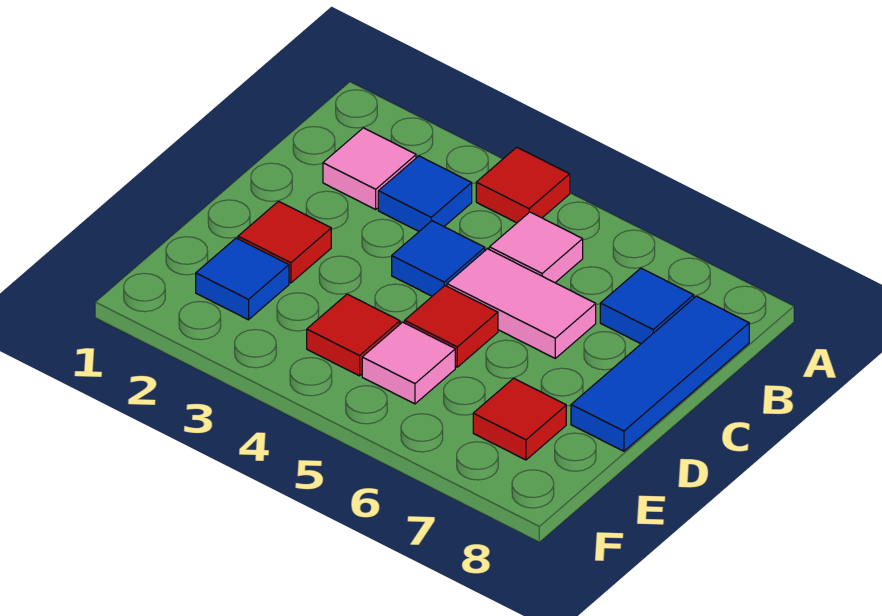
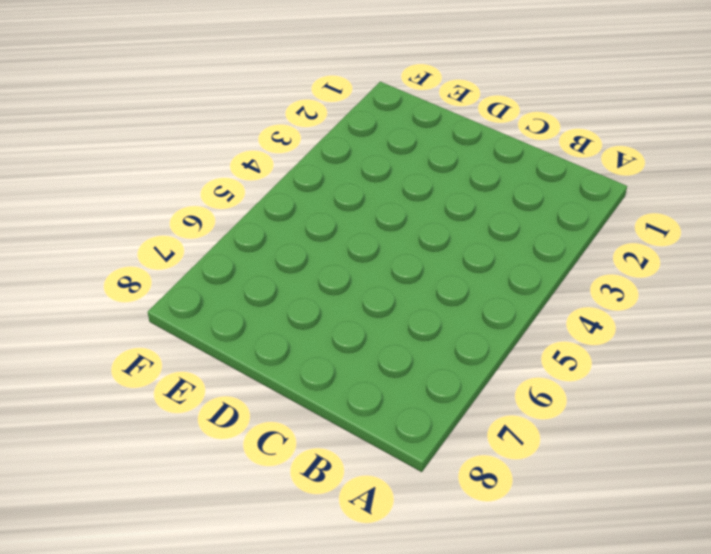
none -> red 1x1 tile [476,147,570,223]
none -> pink 1x1 tile [323,128,416,209]
none -> blue 1x1 tile [378,156,472,231]

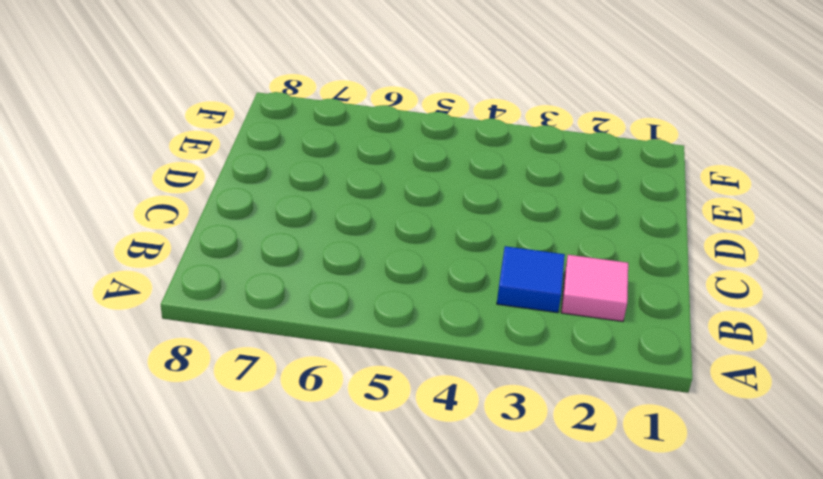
none -> red 1x1 tile [476,147,570,223]
none -> pink 1x1 tile [489,212,583,283]
none -> blue 1x1 tile [600,268,694,344]

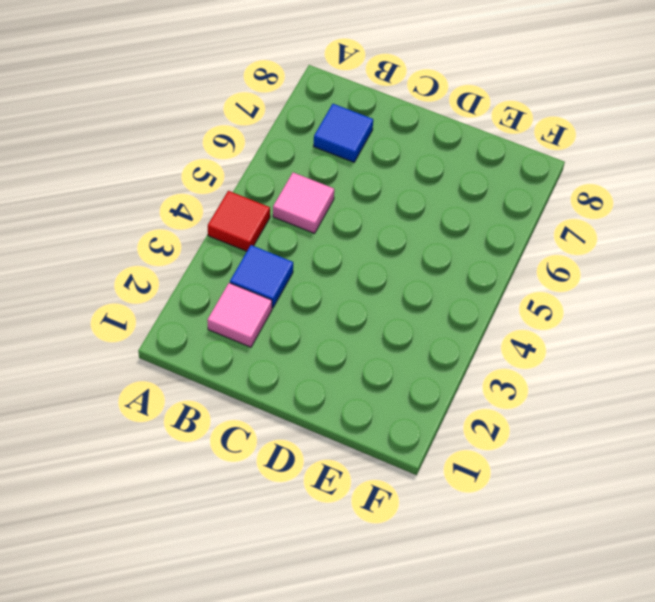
none -> blue 1x3 tile [571,296,749,451]
none -> blue 1x1 tile [392,221,485,296]
none -> pink 1x2 tile [447,249,596,358]

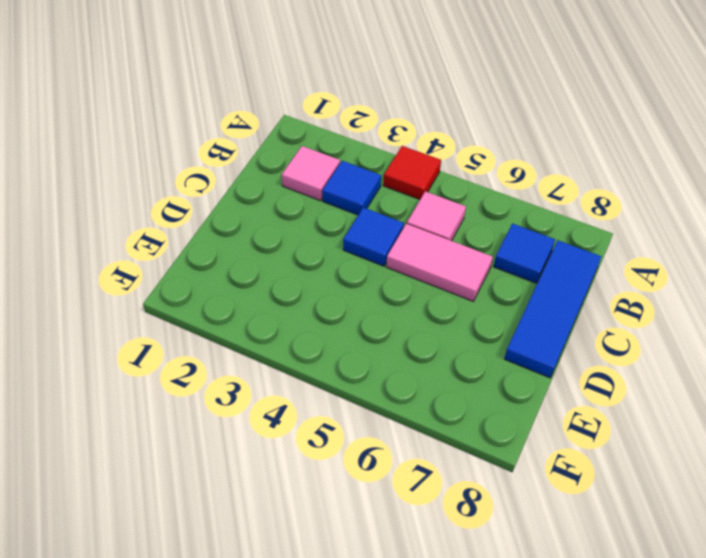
none -> red 1x1 tile [238,201,331,283]
none -> red 1x1 tile [405,286,498,367]
none -> blue 1x1 tile [196,238,289,320]

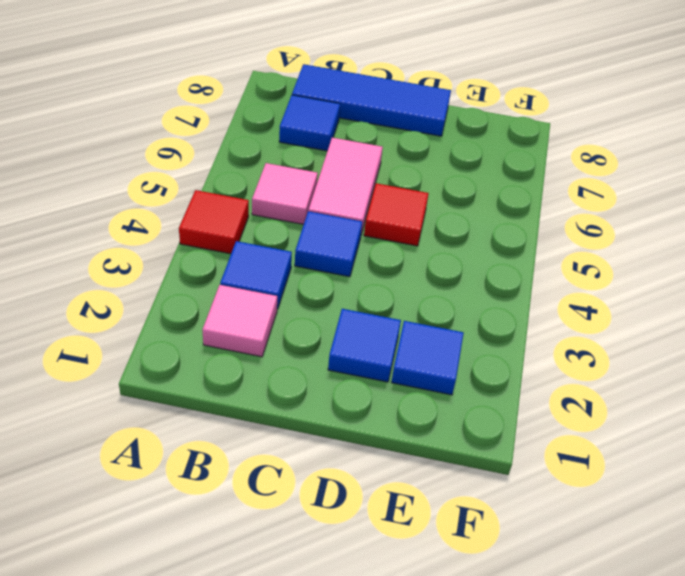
blue 1x1 tile [328,309,401,382] -> red 1x1 tile [238,201,331,283]
none -> red 1x1 tile [307,294,400,376]
none -> pink 1x1 tile [362,322,455,404]
none -> red 1x1 tile [473,378,566,460]

